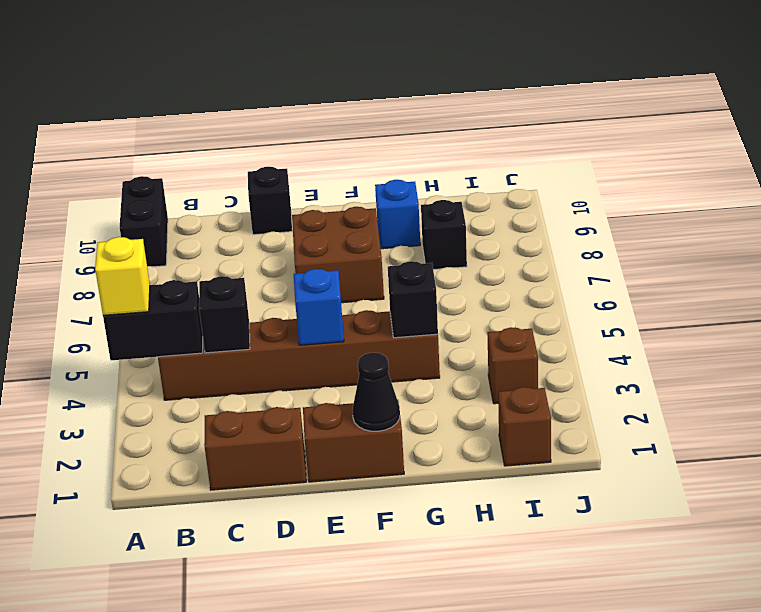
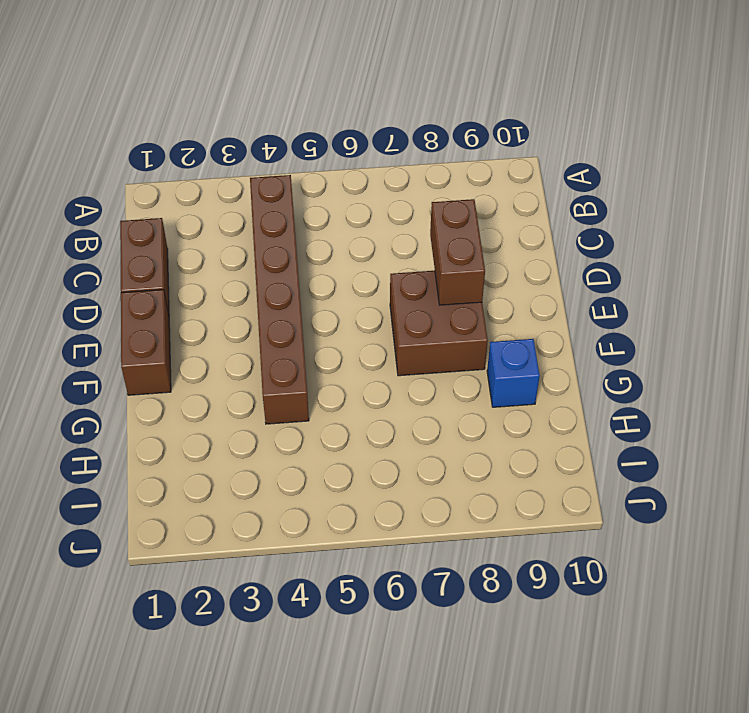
brown 1x2 brick [430,199,485,305] -> none
none -> black 1x2 brick [120,176,168,267]
none -> black 1x1 brick [248,167,292,235]
none -> black 1x1 brick [421,200,467,270]

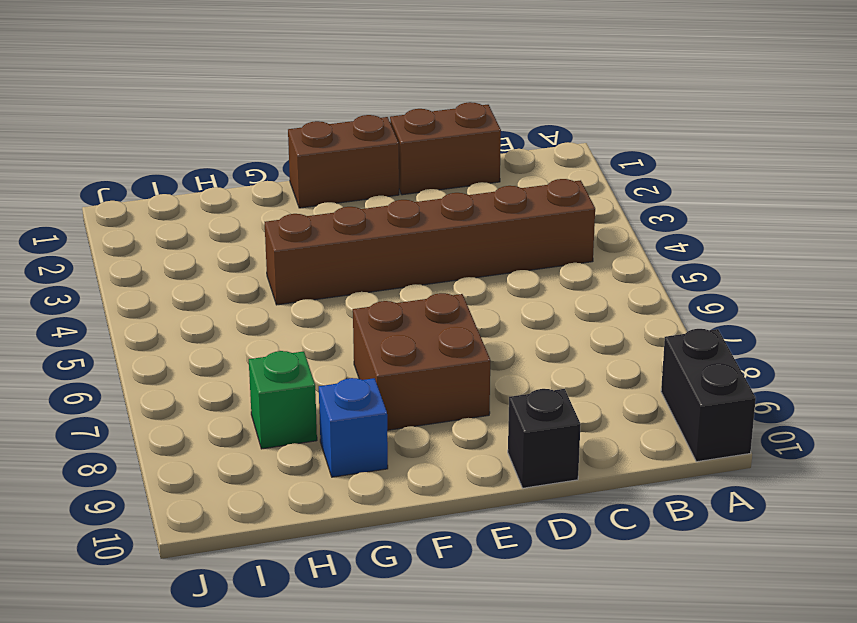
green 1x1 brick [249,351,317,449] -> black 1x1 brick [421,200,467,270]
none -> brown 1x1 brick [498,387,551,466]
none -> brown 1x1 brick [487,327,538,404]
none -> black 1x2 brick [103,280,203,360]

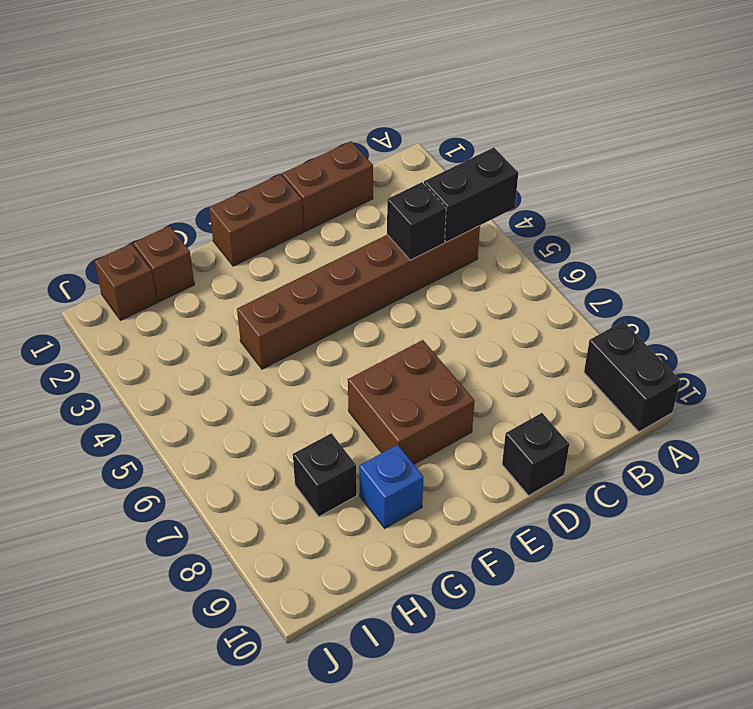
brown 1x1 brick [133,226,194,302] -> brown 1x1 brick moved to [487,327,538,404]
none -> blue 1x1 brick [294,269,344,345]
none -> black 1x1 cone [352,353,400,431]
none -> black 1x1 brick [388,261,438,338]

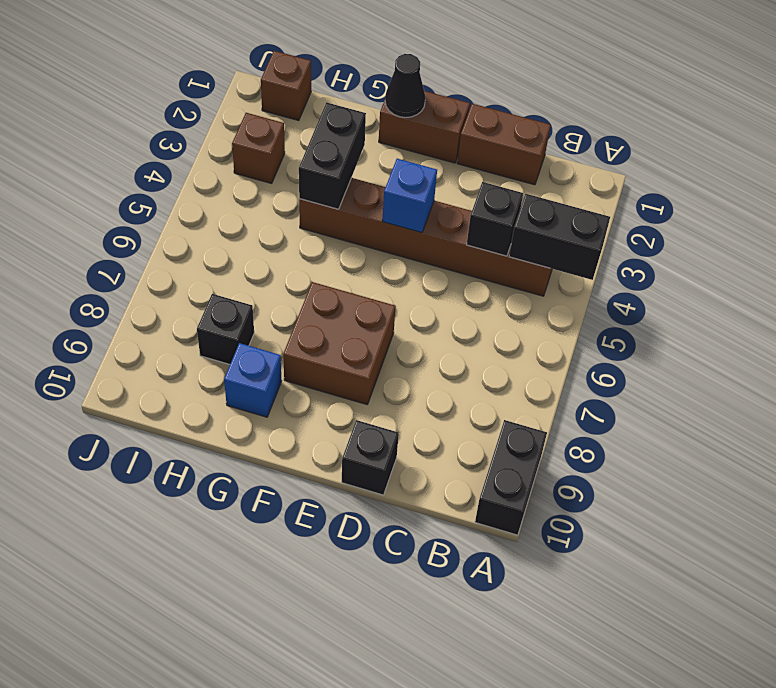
black 1x2 brick [299,102,366,209] -> black 1x1 brick [388,261,438,338]
none -> yellow 1x1 brick [95,237,150,315]

